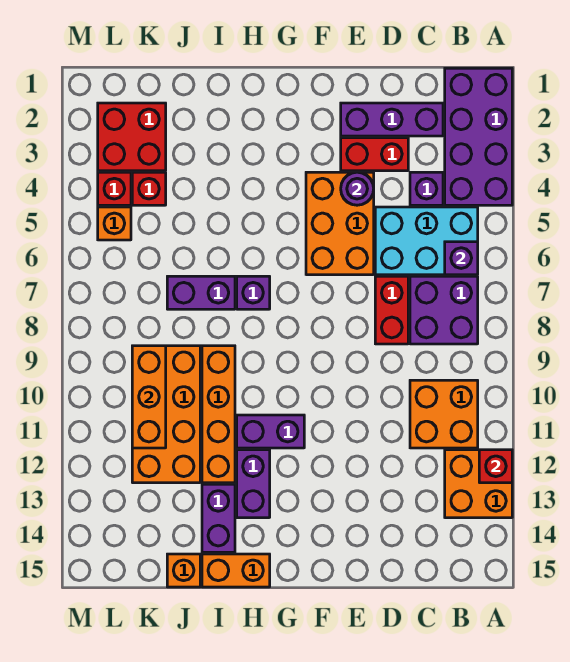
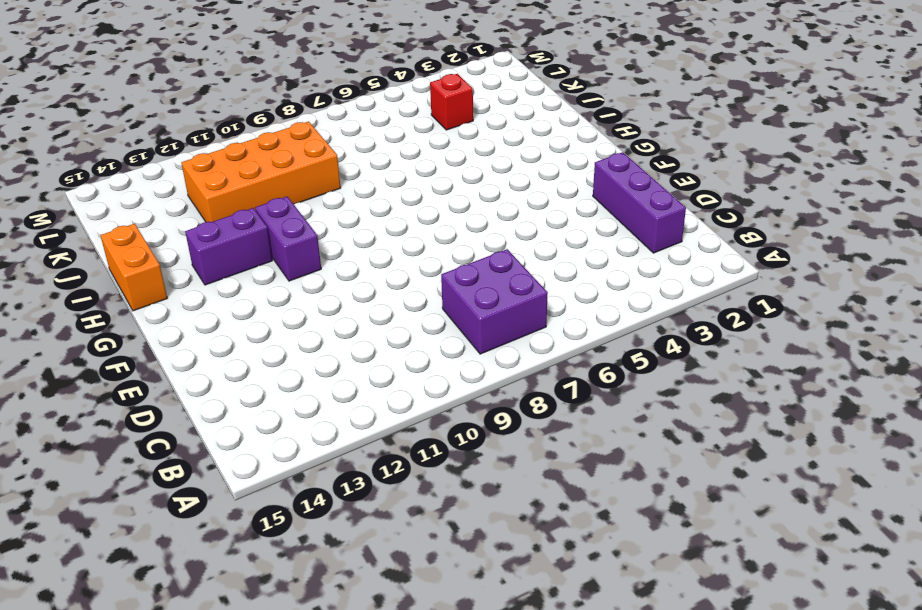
none -> purple 2x4 brick [445,68,512,205]
none -> orange 2x2 brick [445,450,512,518]
none -> cyan 2x3 brick [375,207,478,275]

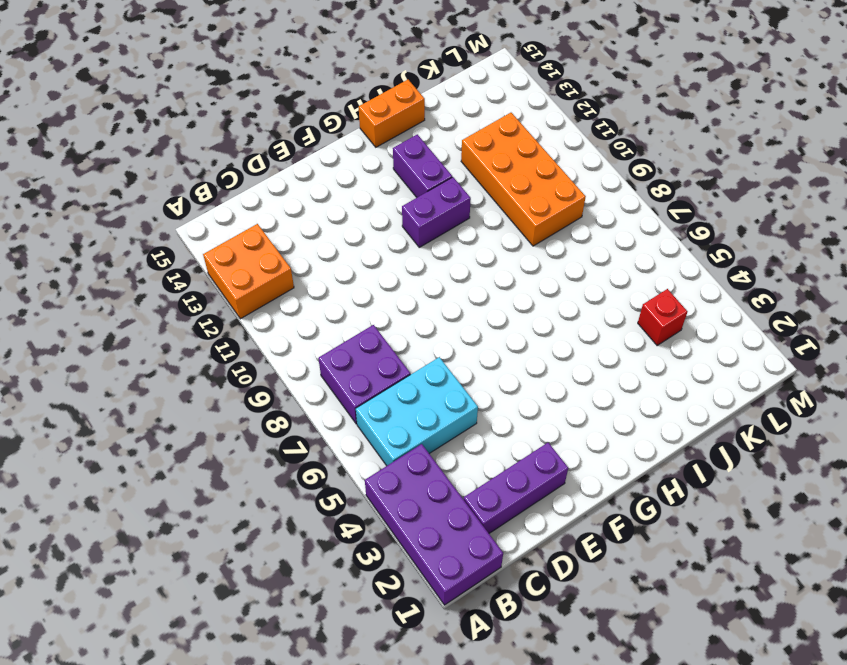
none -> orange 2x2 brick [410,380,478,448]
none -> purple 1x1 brick [410,172,443,205]
none -> red 1x2 brick [341,138,408,171]

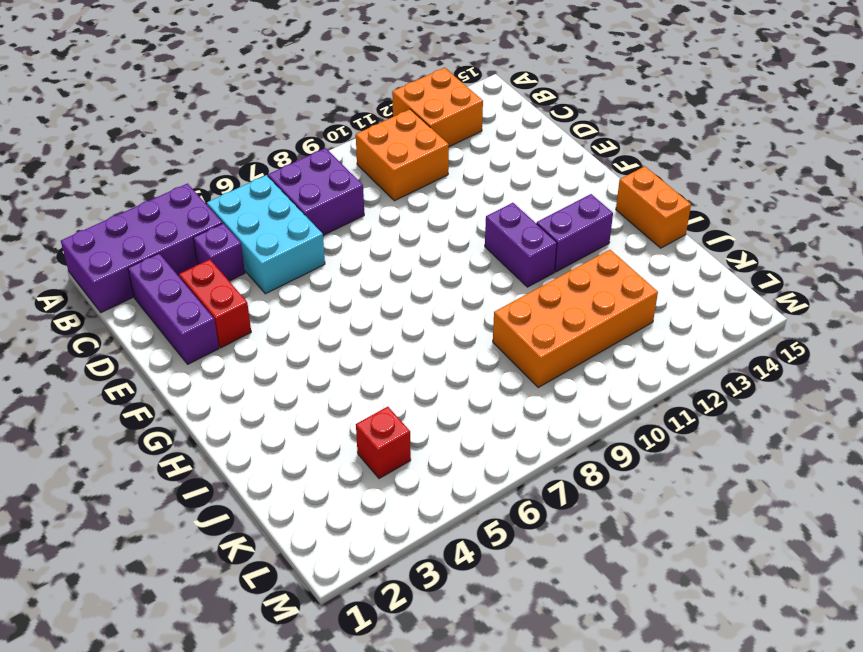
none -> red 1x2 brick [375,276,408,344]
none -> orange 2x3 brick [306,172,374,275]
none -> purple 1x1 brick [237,276,270,309]

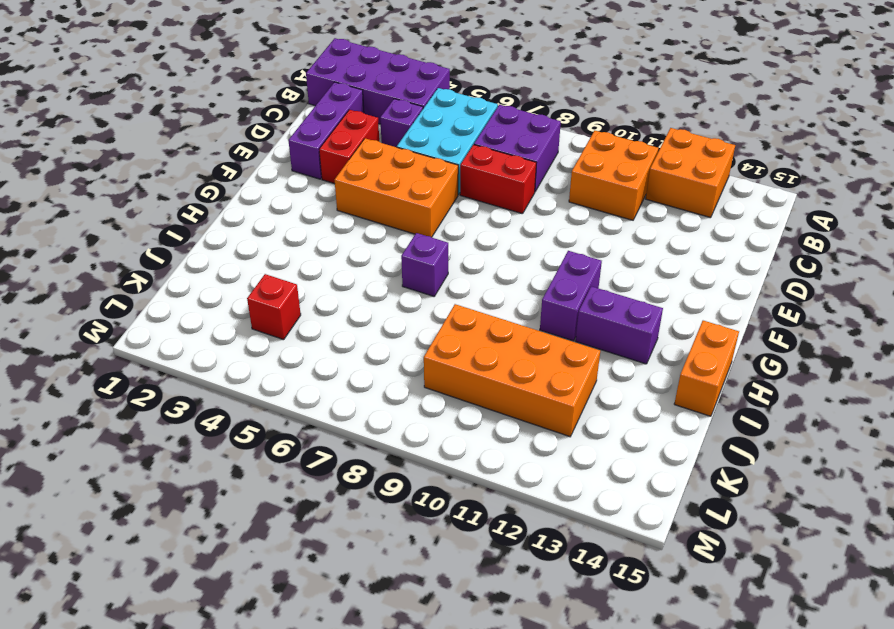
none -> purple 1x2 brick [167,276,235,309]
none -> orange 1x4 brick [202,346,235,483]
none -> purple 1x2 brick [202,484,235,552]

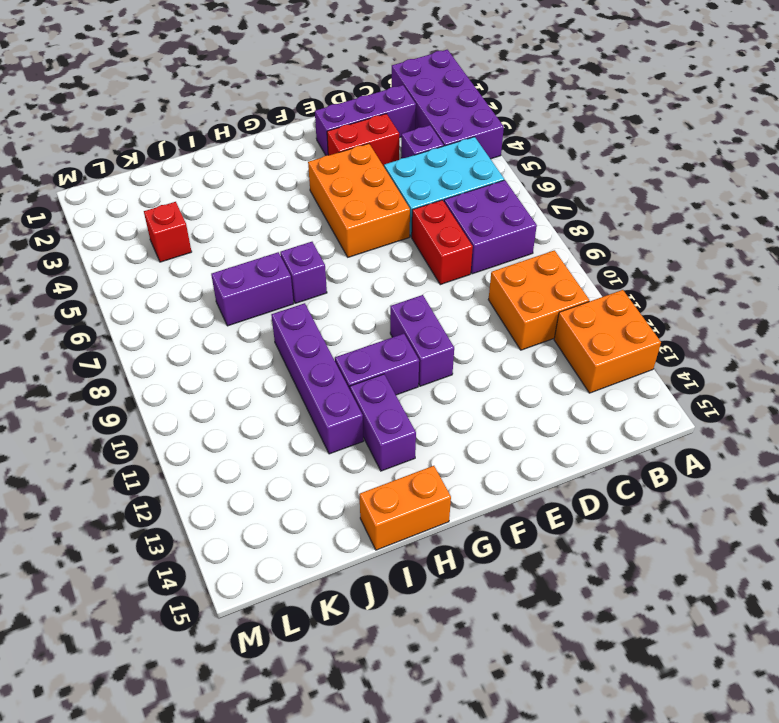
purple 1x2 brick [390,295,454,386] -> purple 1x2 brick moved to [202,484,235,552]
purple 1x4 brick [271,303,364,454] -> orange 1x4 brick [202,346,235,483]
none -> orange 2x4 brick [132,346,200,483]
none -> orange 1x1 brick [167,554,200,587]
none -> red 2x2 brick [98,103,166,171]

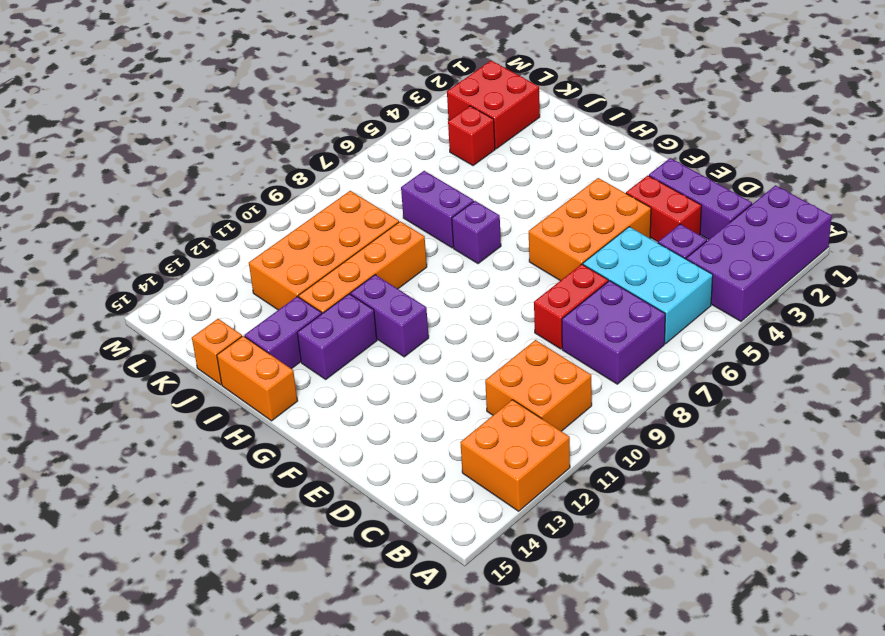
none -> red 1x1 brick [98,172,131,205]
none -> orange 1x1 brick [98,207,131,240]
none -> red 1x1 brick [479,450,512,483]

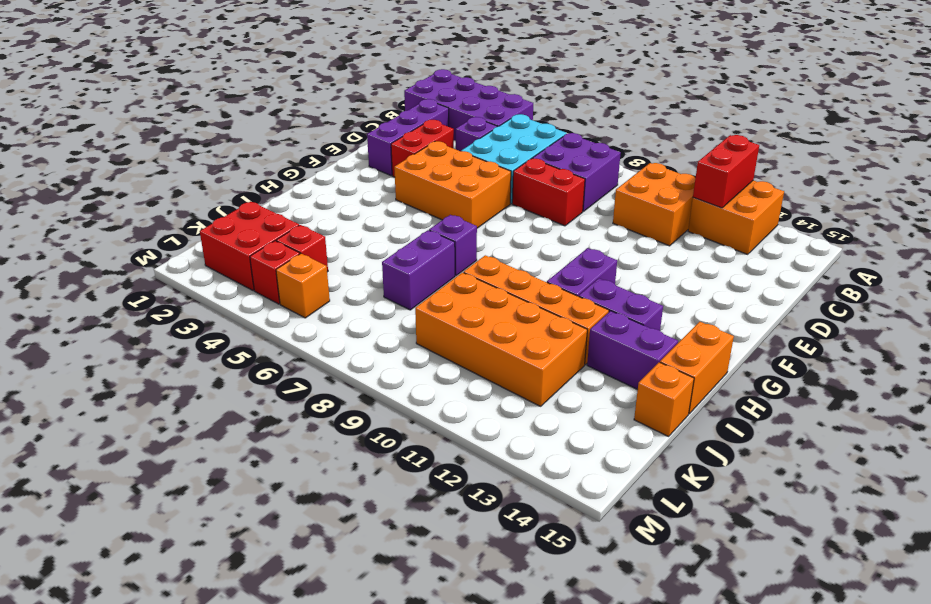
red 1x2 brick [693,135,759,208] -> red 1x1 brick [479,450,512,483]
none -> purple 1x1 brick [445,242,478,275]
none -> purple 1x1 round brick [341,172,374,205]
none -> orange 1x3 brick [132,346,166,448]

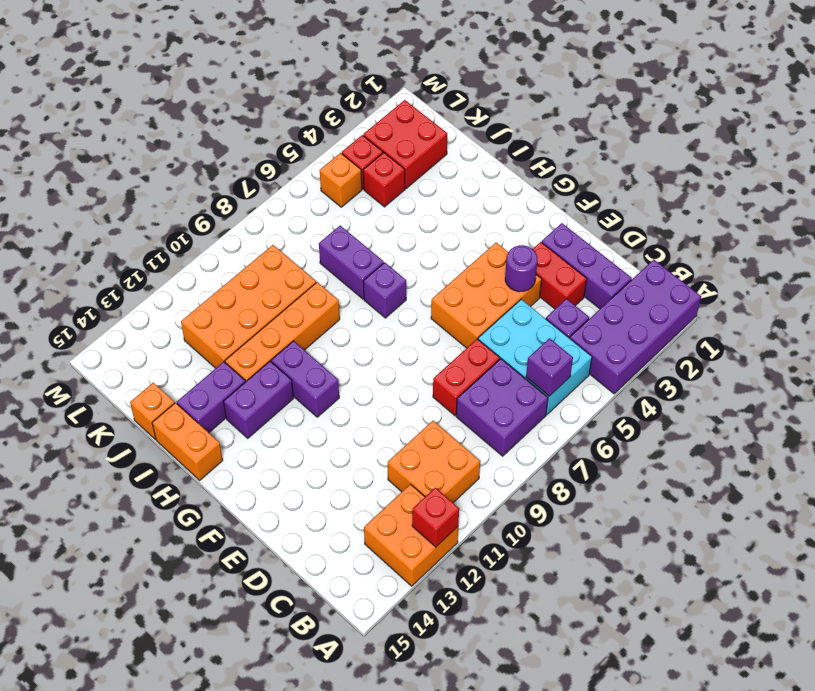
none -> orange 1x3 brick [132,346,166,448]

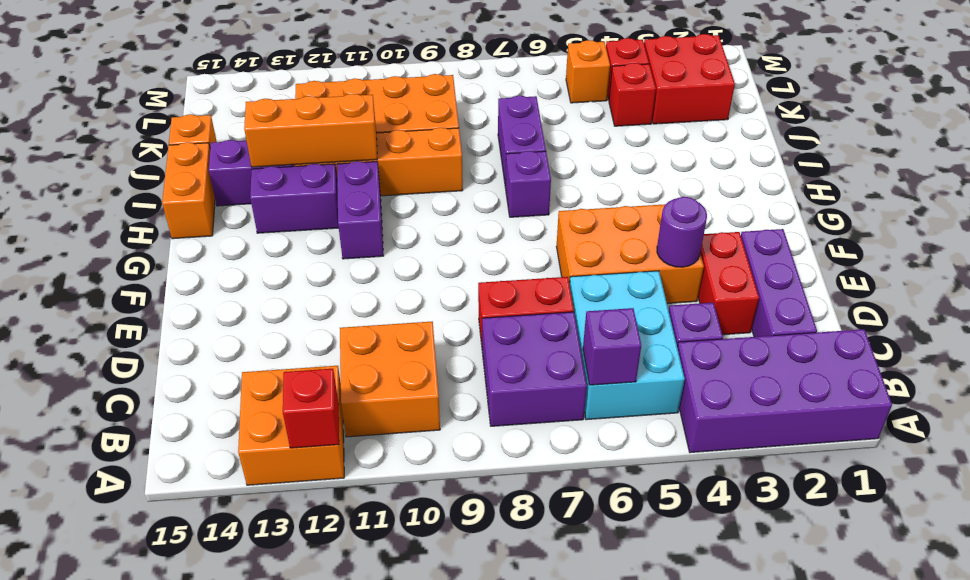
orange 1x3 brick [244,94,377,167] -> orange 1x3 brick moved to [132,346,166,448]

